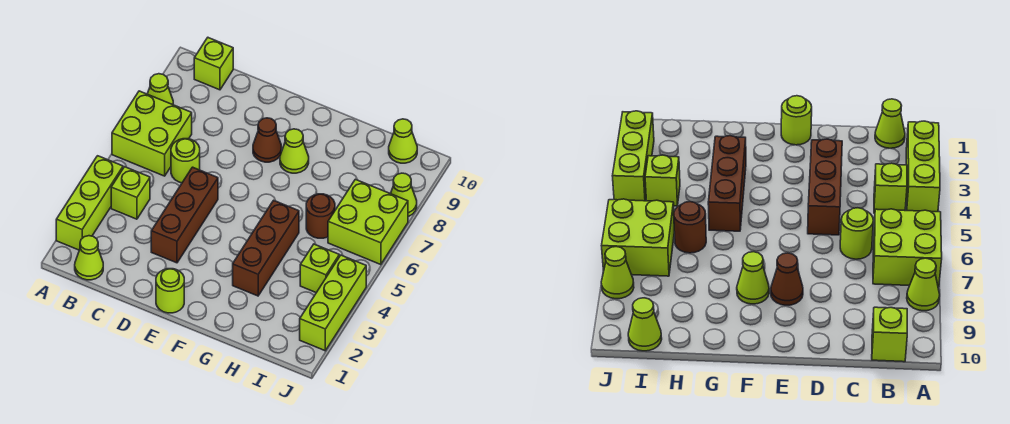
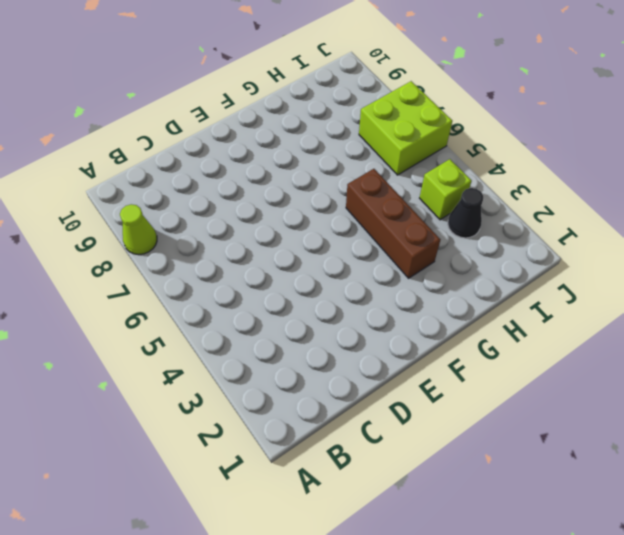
black 1x1 cone [448,188,483,238] -> none
none -> lime 1x3 brick [56,156,123,250]
none -> lime 2x2 brick [112,91,192,176]
none -> lime 1x1 cone [75,236,103,280]

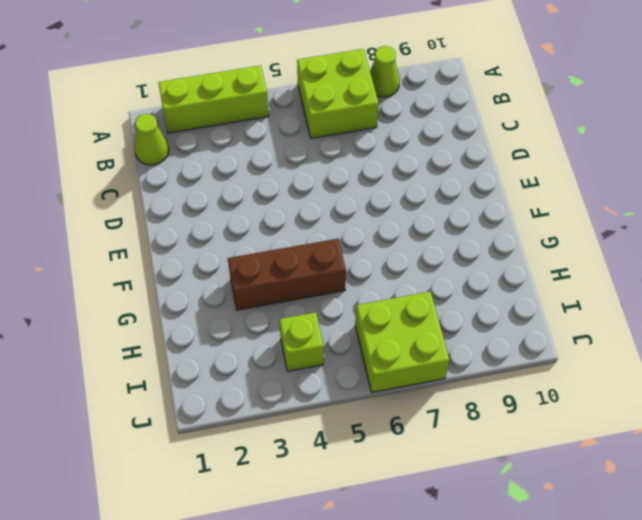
none -> lime 1x1 brick [111,167,150,219]
none -> lime 1x1 brick [194,38,233,90]
none -> lime 1x1 round brick [171,139,200,183]

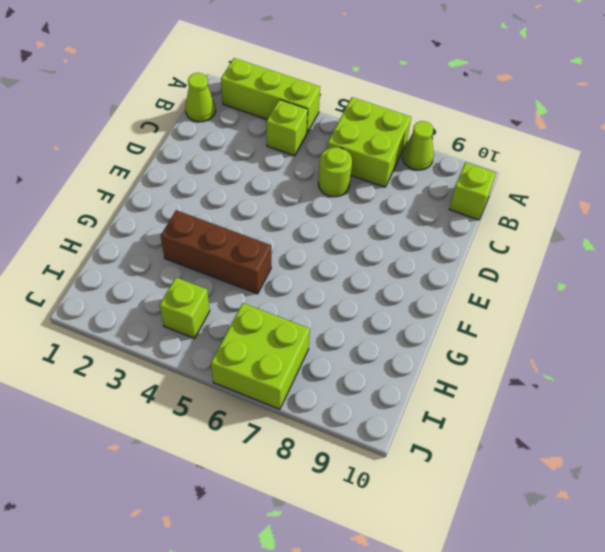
none -> brown 1x3 brick [151,167,218,263]
none -> lime 1x1 round brick [156,269,184,313]
none -> brown 1x1 cone [253,118,281,162]

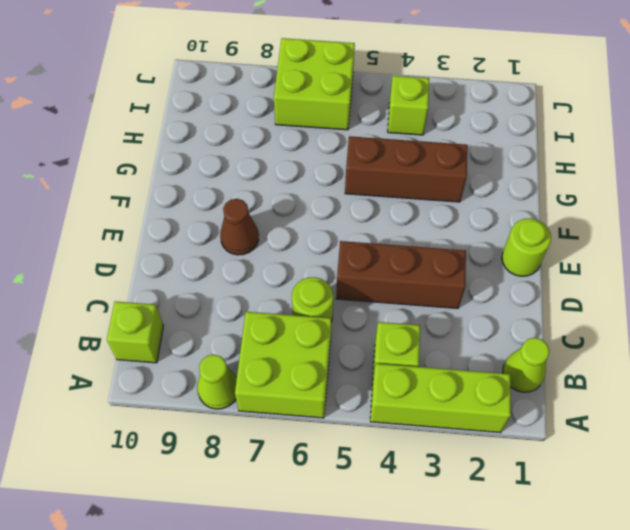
none -> lime 1x1 cone [280,129,309,173]
none -> brown 1x1 round brick [306,194,335,238]
none -> lime 1x1 cone [389,119,417,163]

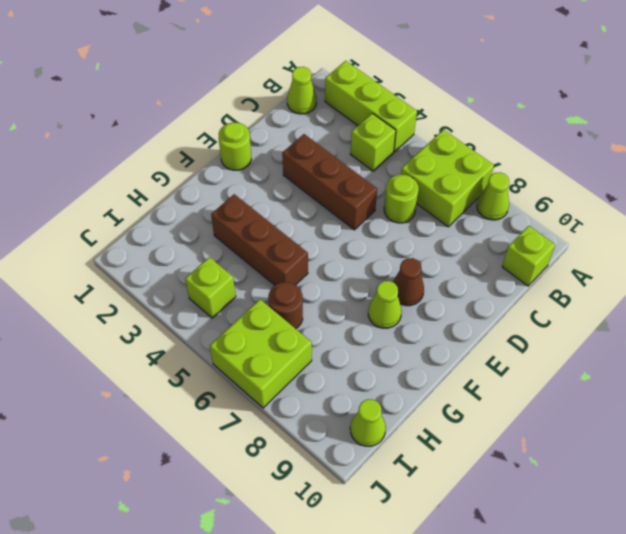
none -> lime 1x3 brick [300,255,366,351]
none -> lime 1x1 cone [391,173,417,216]

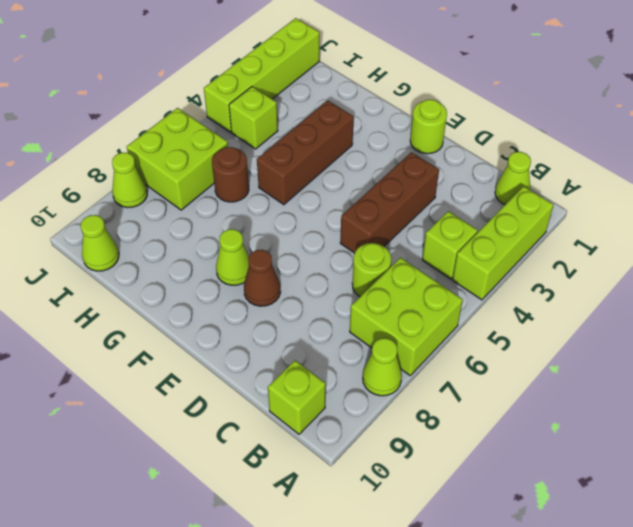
lime 1x4 brick [204,18,319,132] -> lime 1x3 brick [300,255,366,351]

